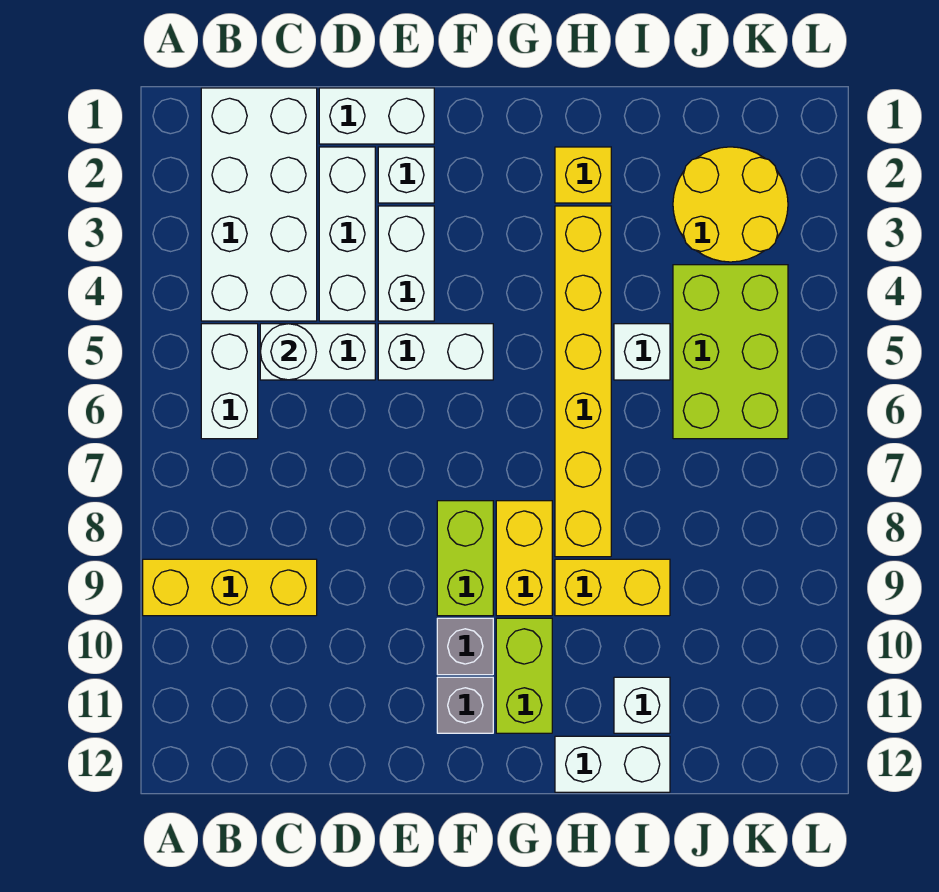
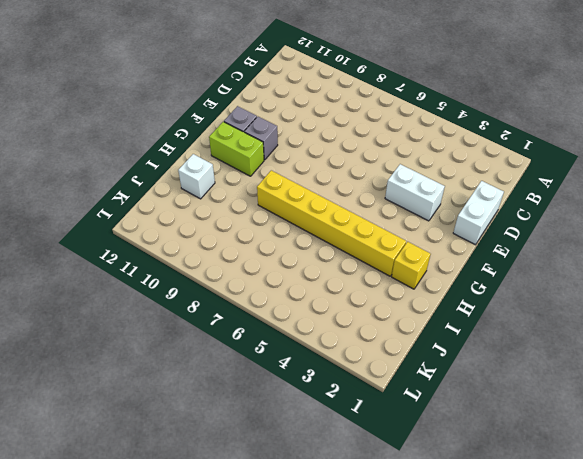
none -> yellow 1x3 brick [143,559,317,616]
none -> white 2x4 brick [201,88,317,321]
none -> white 1x2 brick [201,324,258,439]

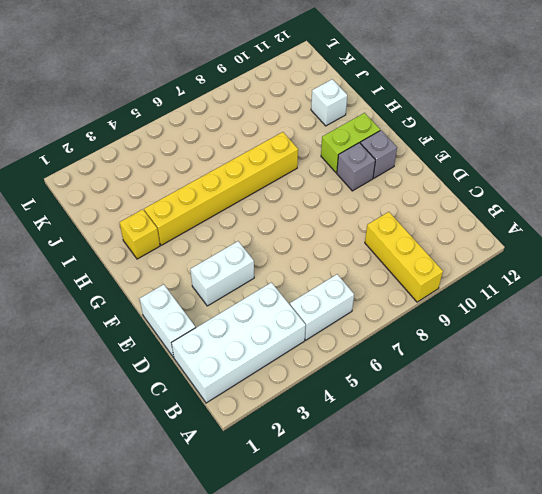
none -> white 1x2 brick [260,324,375,380]
none -> white 1x3 brick [319,147,375,321]
none -> white 1x1 brick [378,147,434,203]

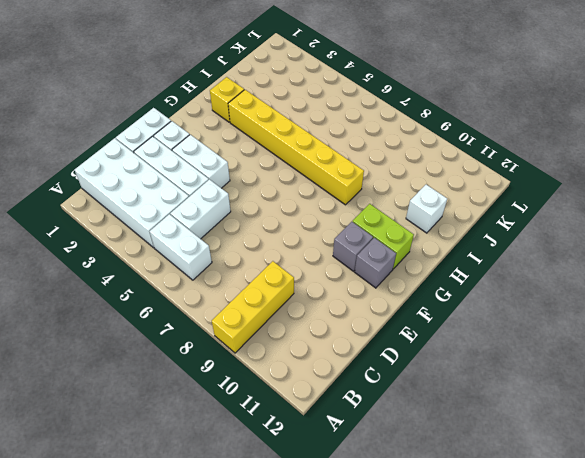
none -> white 1x2 brick [378,324,493,380]
none -> lime 1x2 brick [437,501,493,616]
none -> yellow 1x2 brick [496,501,552,616]

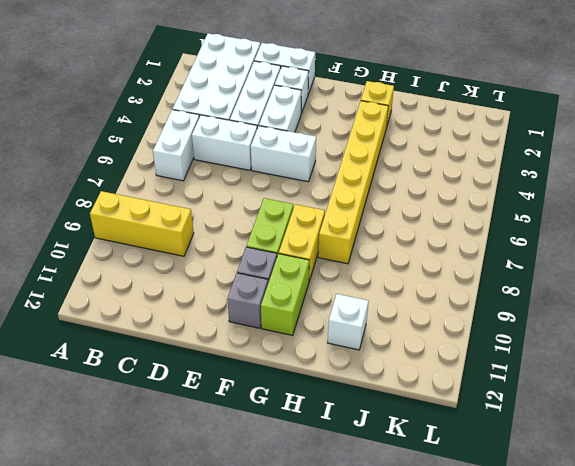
none -> yellow 1x2 brick [555,559,670,616]
none -> white 1x2 brick [555,736,670,792]
none -> white 1x1 brick [614,324,670,380]

